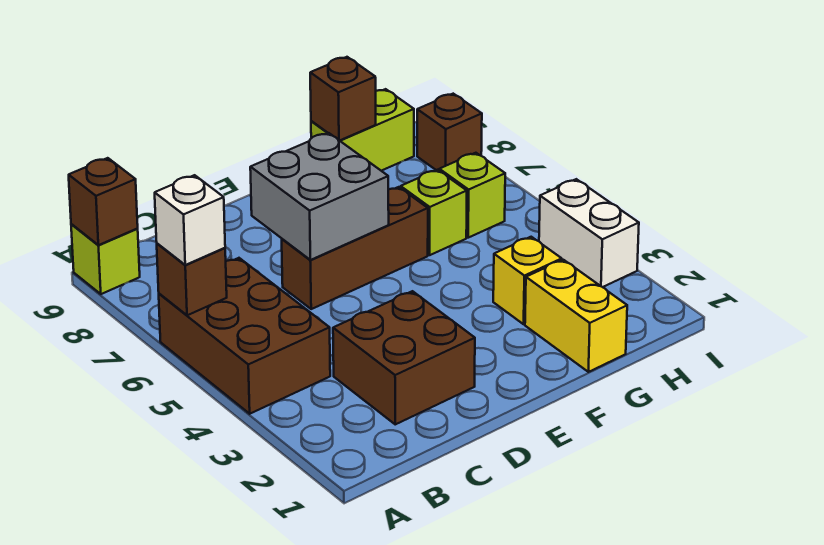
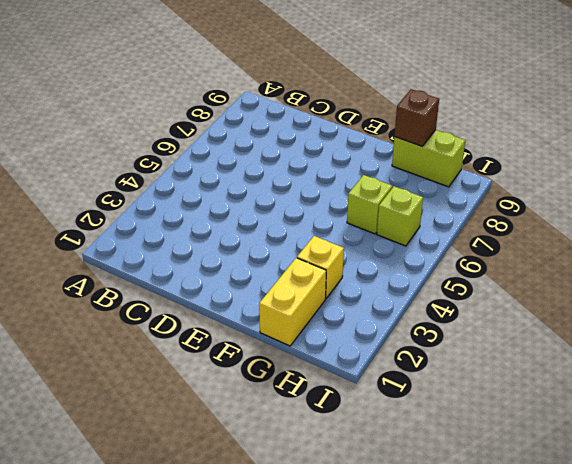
none -> brown 2x3 brick [159,258,330,414]
none -> lime 1x1 brick [71,224,140,294]
none -> brown 2x2 brick [333,291,475,424]

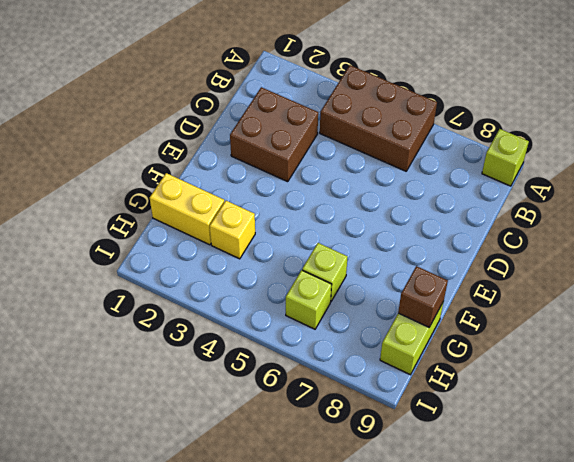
none -> brown 1x3 brick [282,187,428,309]
none -> white 1x2 brick [539,179,639,287]
none -> brown 1x1 brick [417,94,482,170]

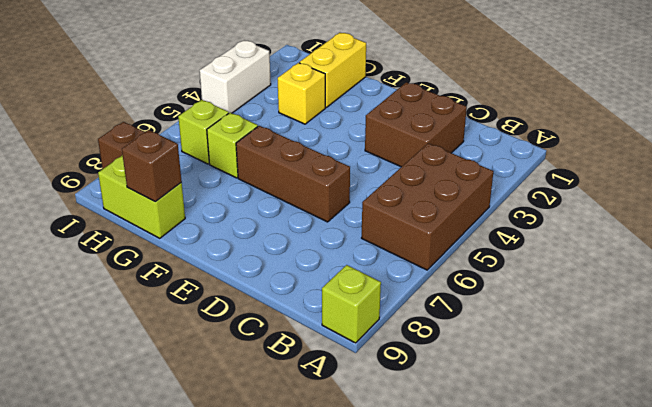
none -> brown 1x1 brick [157,244,227,315]
none -> brown 1x1 brick [69,158,138,245]
none -> grey 2x2 brick [250,133,389,260]

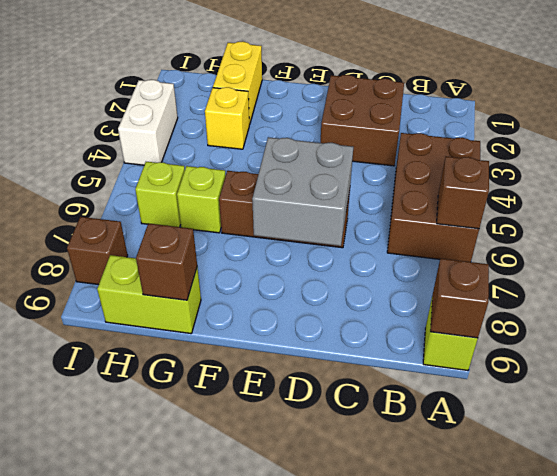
none -> white 1x1 brick [155,175,225,265]

